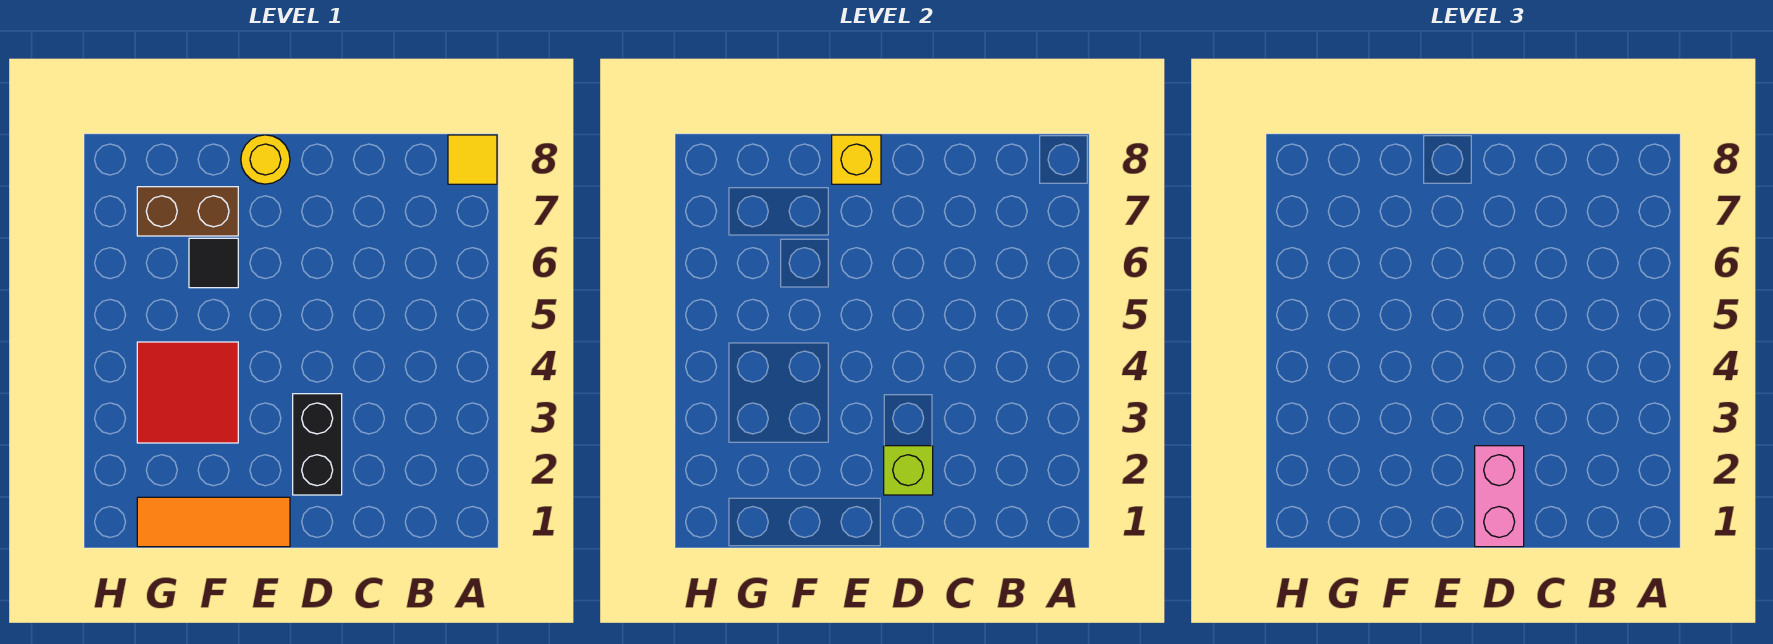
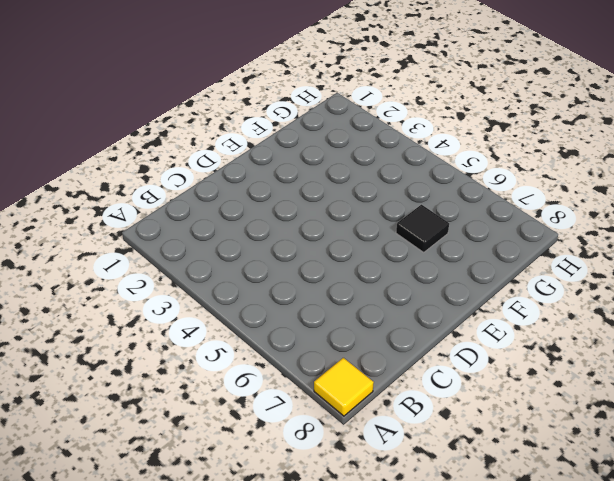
none -> black 1x2 brick [293,394,342,495]
none -> orange 1x3 tile [137,497,290,547]

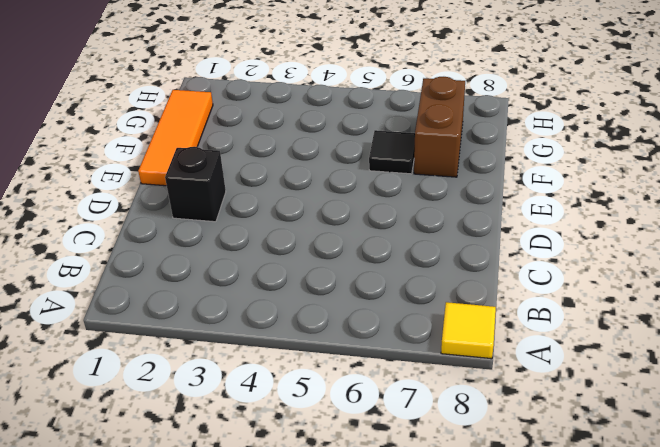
black 1x1 brick [165,147,226,222] -> black 1x2 brick [293,394,342,495]
none -> yellow 1x1 round brick [241,135,290,184]
none -> red 2x2 tile [137,342,238,443]

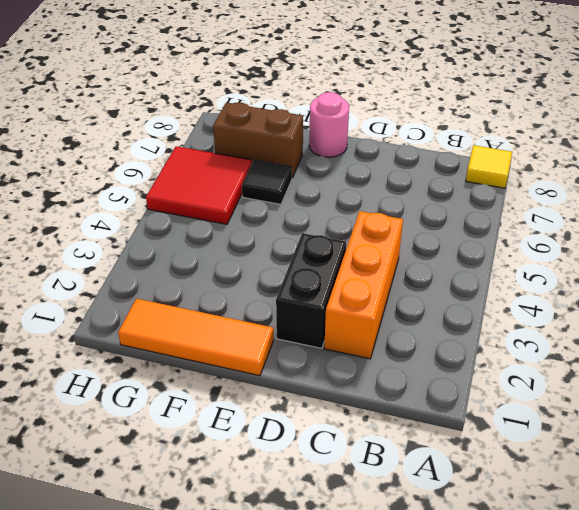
orange 1x3 brick [324,211,403,359] -> none
pink 1x1 round brick [309,92,349,157] -> yellow 1x1 round brick [241,135,290,184]
red 2x2 tile [146,146,252,224] -> red 2x2 tile moved to [137,342,238,443]
none -> lime 1x1 brick [884,446,933,495]
none -> yellow 1x1 brick [832,135,881,184]

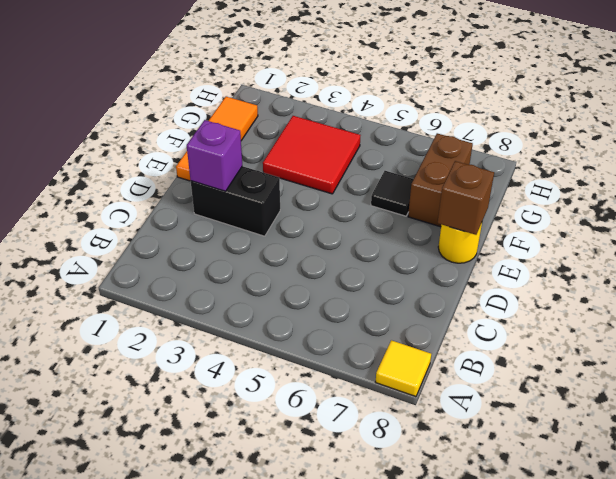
purple 1x1 brick [187,120,242,191] -> lime 1x1 brick [884,446,933,495]
brown 1x1 brick [438,161,494,235] -> yellow 1x1 brick [832,135,881,184]
none -> pink 1x2 brick [1475,446,1524,547]

